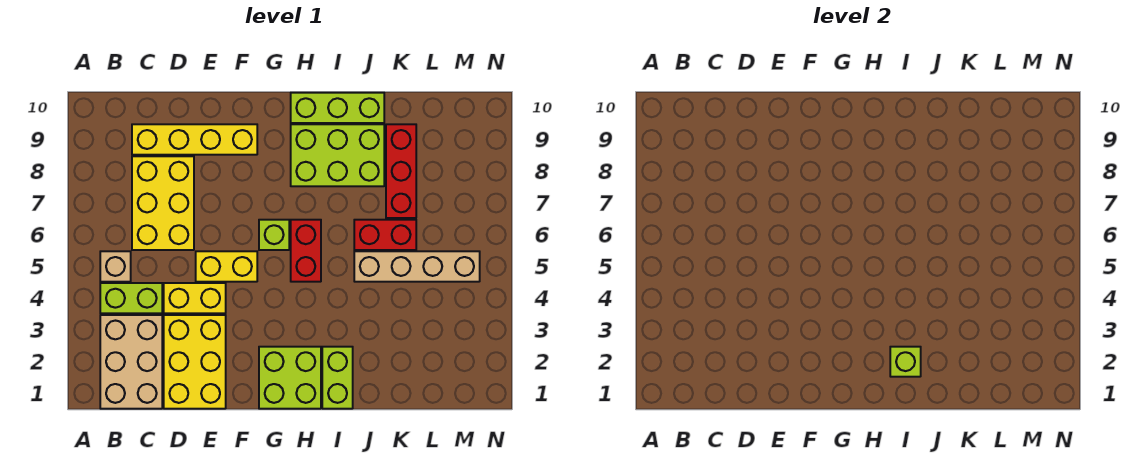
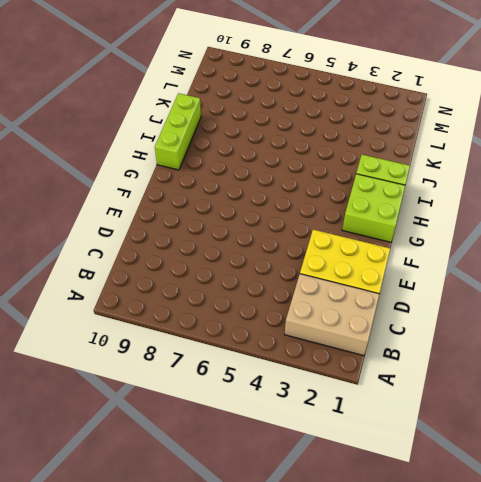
none -> lime 1x2 brick [100,283,162,313]
none -> tan 1x1 brick [100,251,131,282]
none -> yellow 2x3 brick [132,156,194,250]

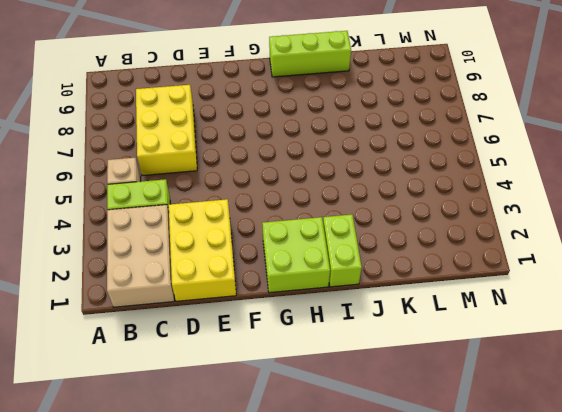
none -> yellow 1x4 brick [132,124,257,155]
none -> yellow 1x2 brick [164,283,226,313]
none -> yellow 1x2 brick [196,251,257,282]

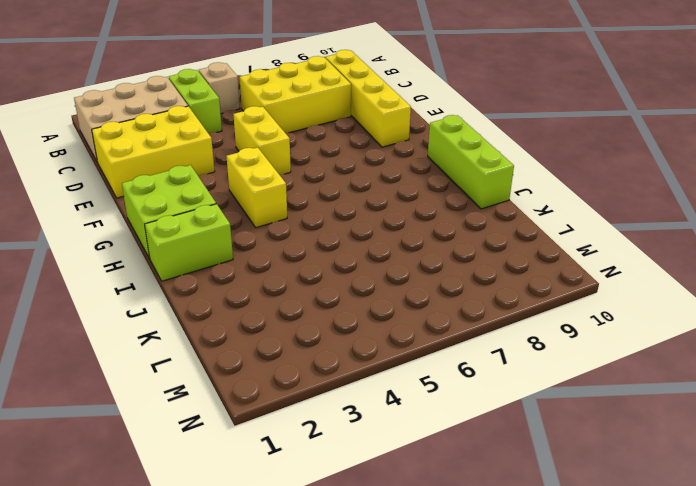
yellow 1x2 brick [226,148,287,228] -> yellow 1x2 brick moved to [164,283,226,313]
none -> lime 1x1 brick [259,220,289,250]
none -> red 1x2 brick [291,220,321,282]
none -> lime 2x3 brick [291,124,384,186]

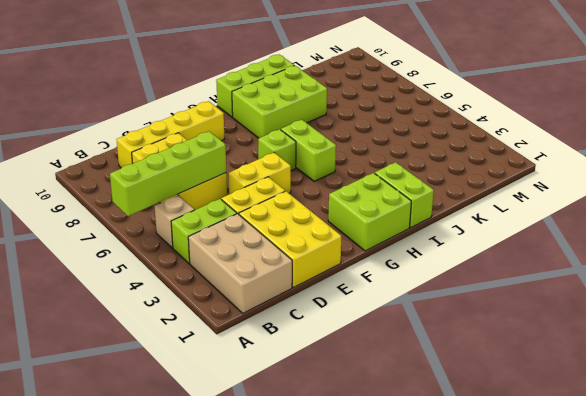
lime 1x4 brick [110,131,226,216] -> none
lime 1x2 brick [281,120,336,181] -> red 1x2 brick [291,220,321,282]
none -> tan 1x4 brick [354,251,480,282]
none -> red 1x2 brick [354,220,416,250]
none -> red 1x3 brick [386,124,416,218]

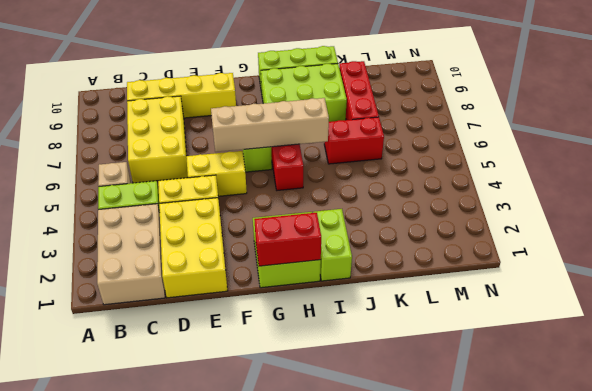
tan 1x4 brick [211,98,329,152] -> tan 1x4 brick moved to [354,251,480,282]
red 1x2 brick [254,213,321,266] -> none
none -> lime 1x1 brick [890,347,921,377]

